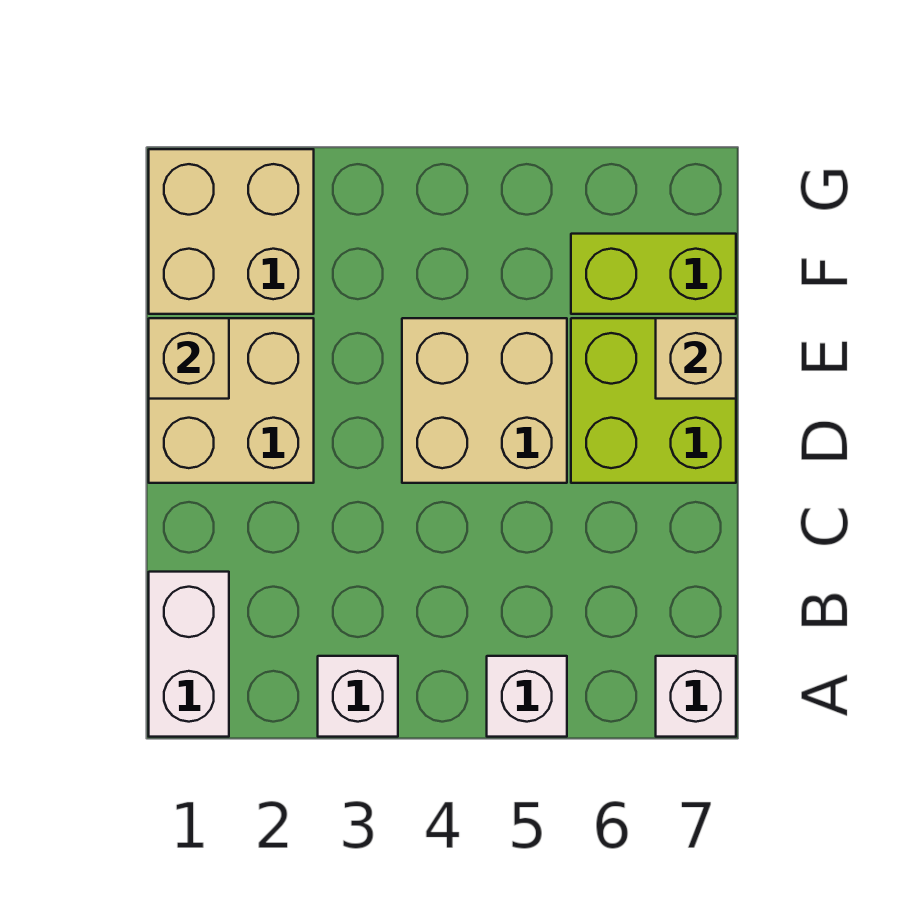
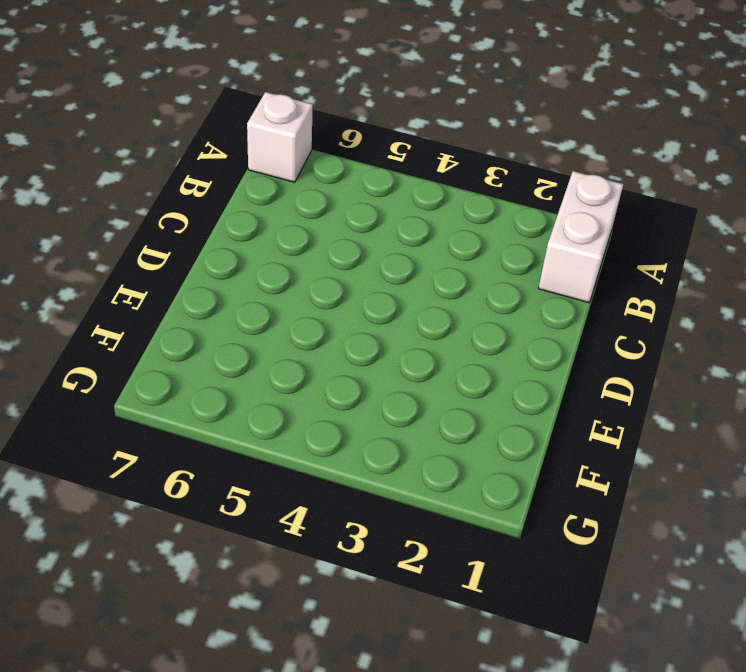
none -> white 1x1 brick [318,656,398,737]
none -> white 1x1 brick [487,656,567,737]

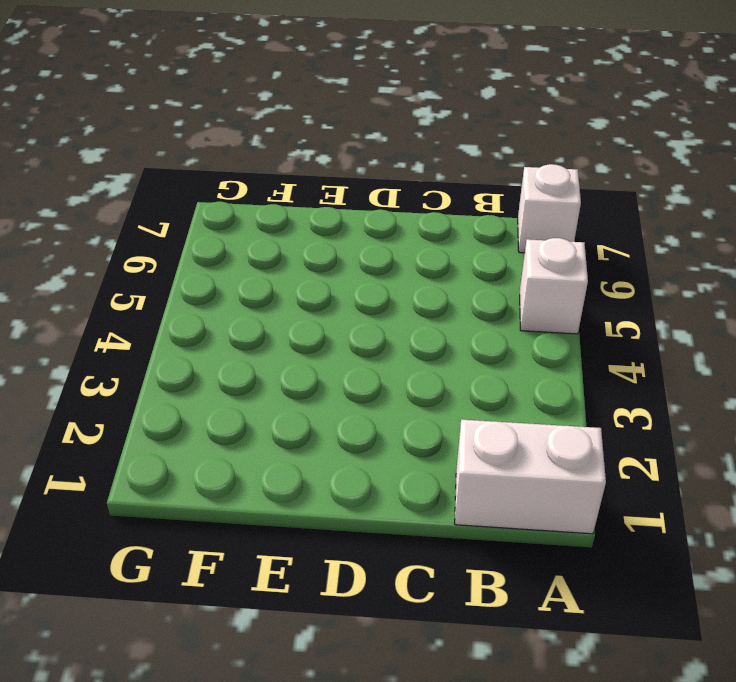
none -> white 1x1 brick [318,656,398,737]
none -> tan 2x2 brick [149,318,314,483]

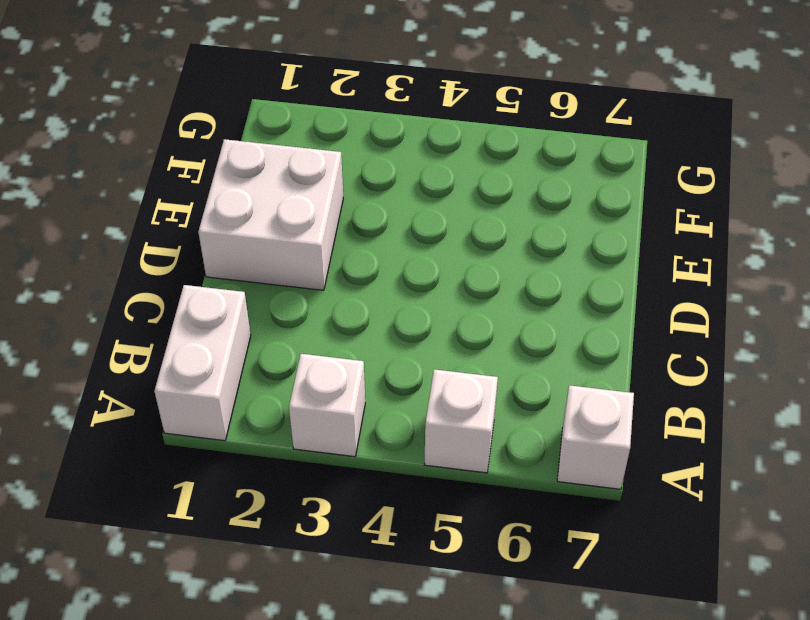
white 2x2 brick [198,139,343,290] -> tan 2x2 brick [149,318,314,483]
none -> tan 2x2 brick [402,318,567,483]
none -> lime 2x2 brick [571,318,736,483]

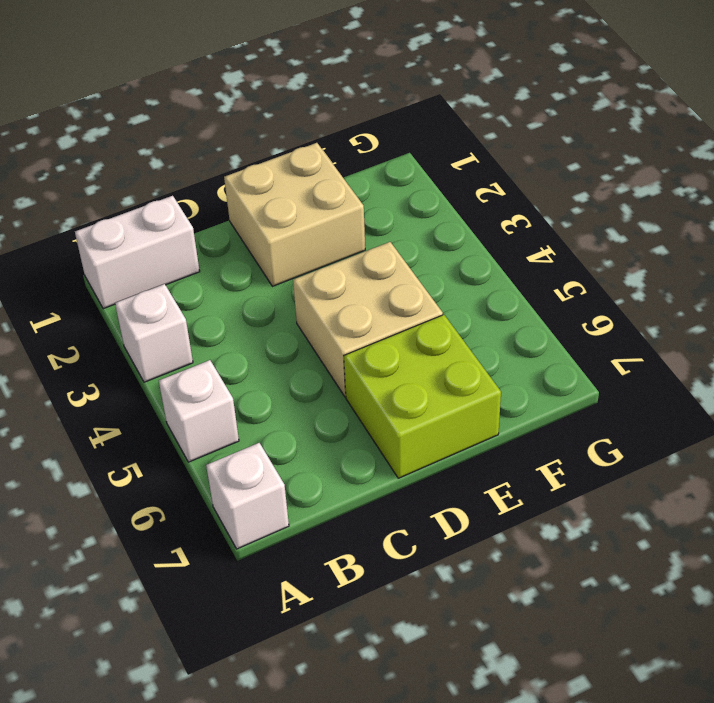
none -> tan 2x2 brick [149,149,314,314]
none -> lime 1x2 brick [571,234,736,314]

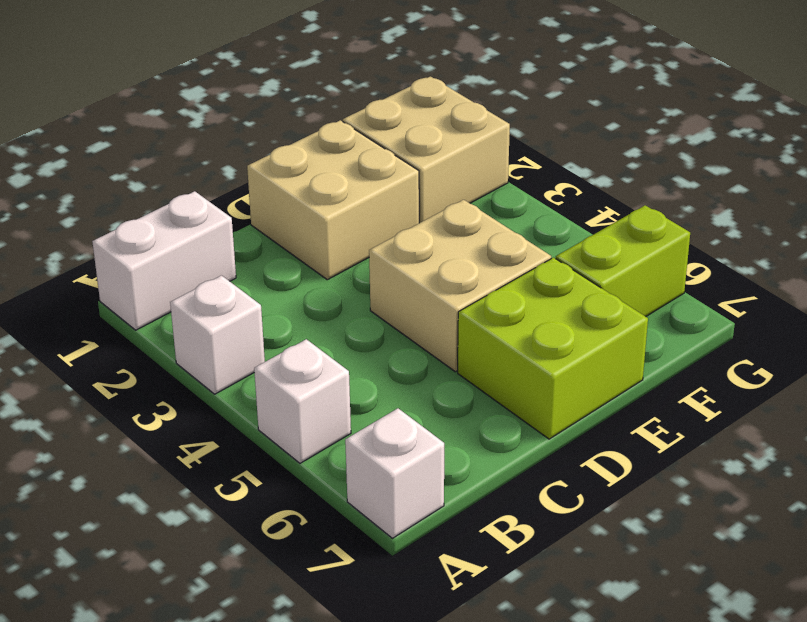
lime 1x2 brick [556,205,690,317] -> lime 1x2 brick turned to [571,234,736,314]
none -> tan 1x1 brick [149,318,229,399]
none -> tan 1x1 brick [656,318,736,399]

